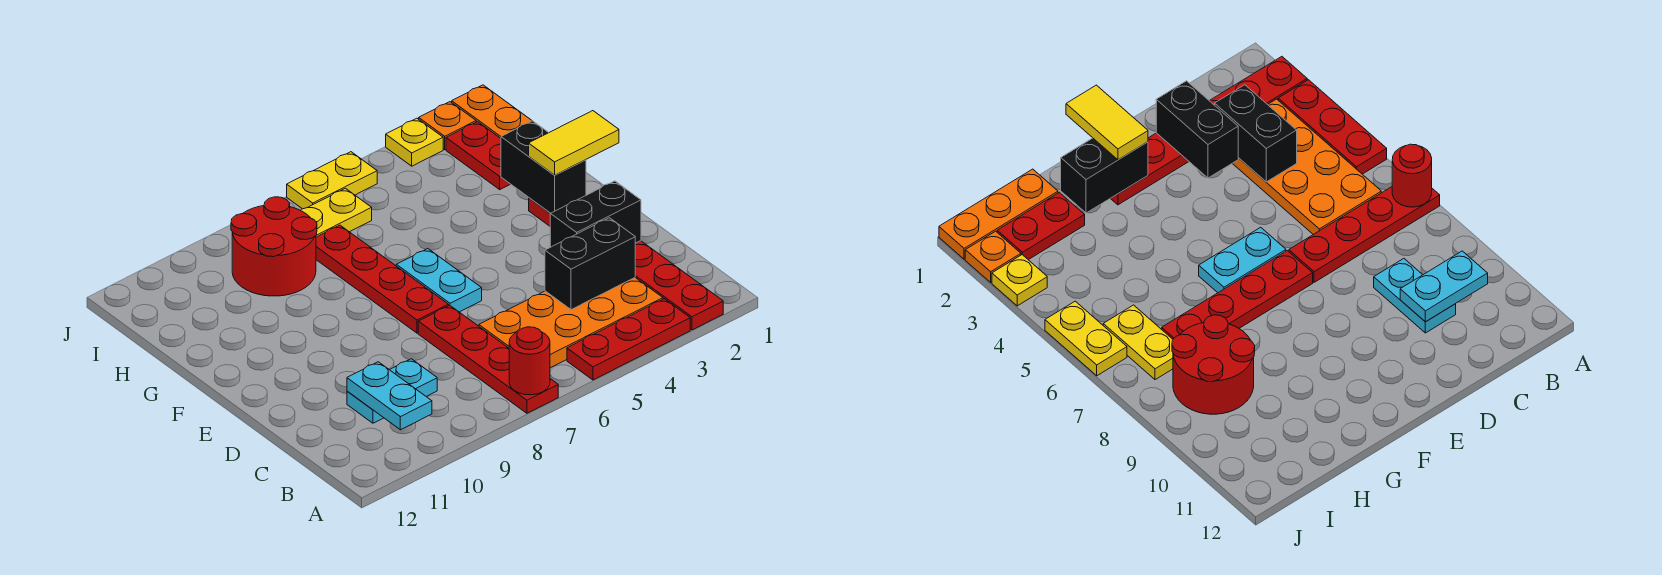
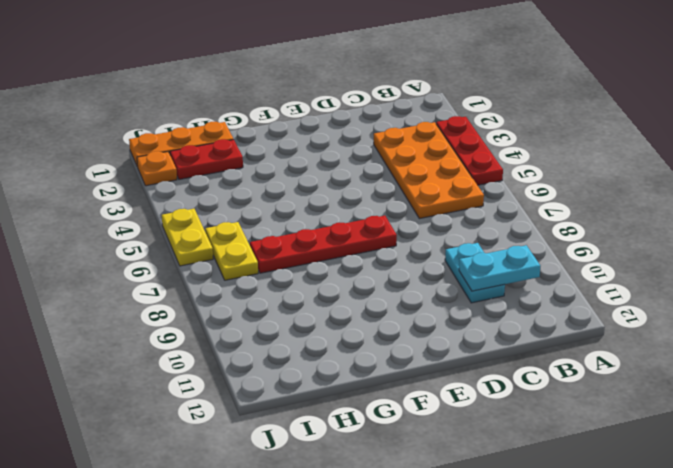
none -> red 1x6 plate [529,198,723,330]
none -> red 1x4 plate [418,305,558,413]
none -> cyan 1x2 plate [396,249,482,312]

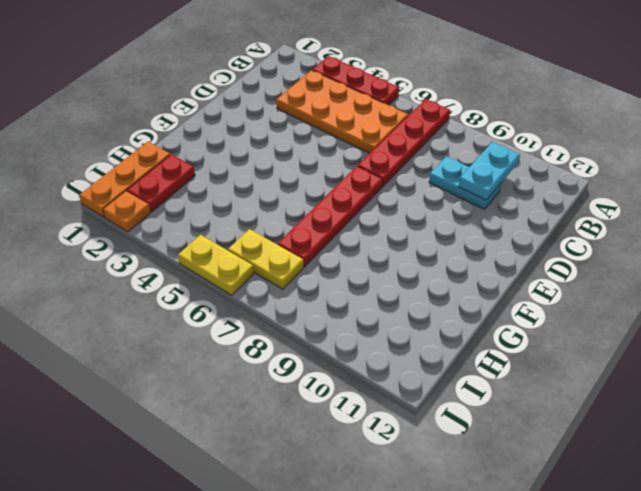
none -> red 1x6 plate [529,198,723,330]
none -> cyan 1x2 plate [396,249,482,312]
none -> red 2x2 round brick [231,197,317,296]

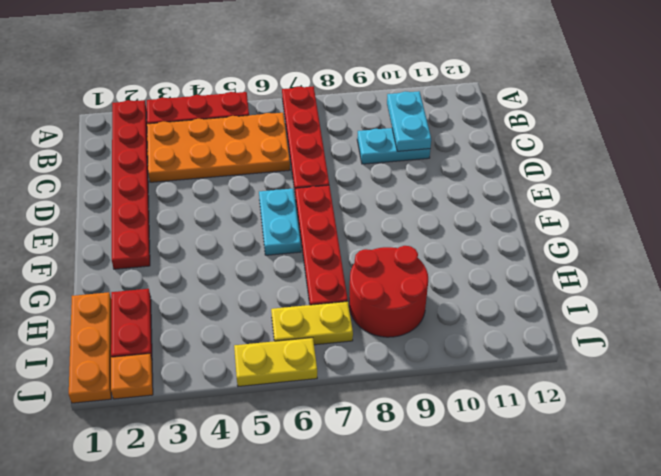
none -> yellow 1x1 plate [386,118,443,166]
none -> red 1x1 round brick [509,327,550,395]
none -> black 1x2 brick [545,218,635,310]

